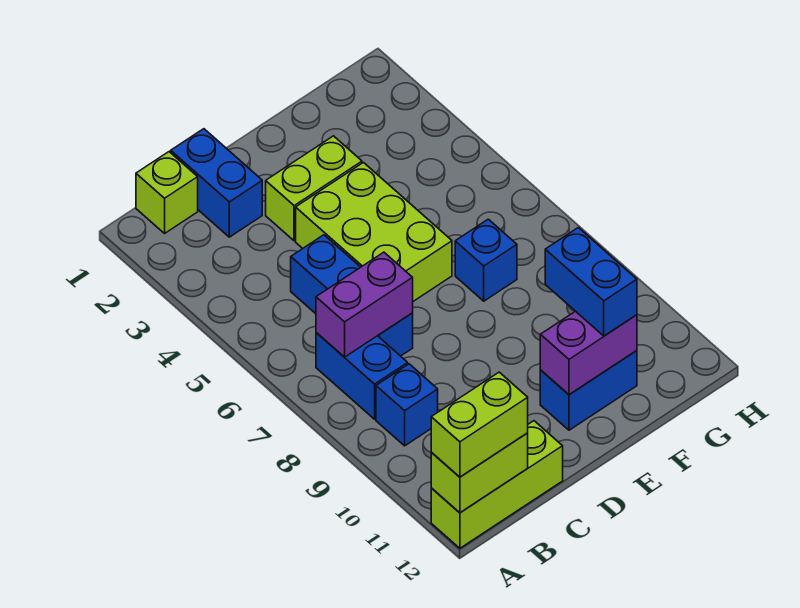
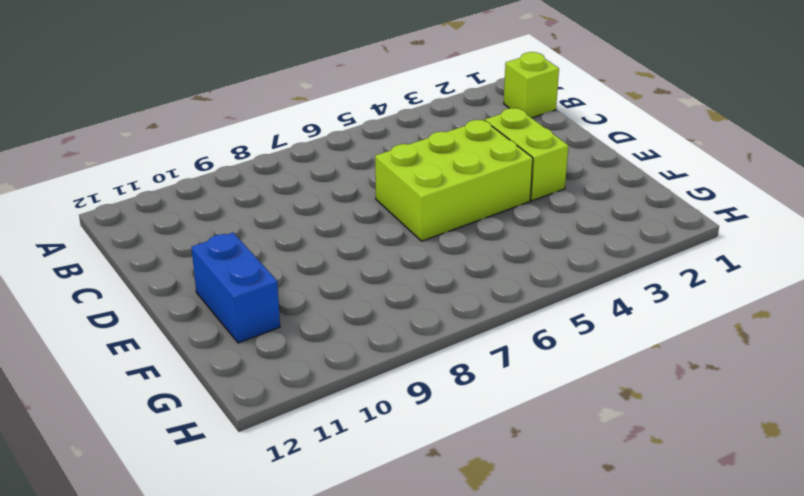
none -> lime 1x3 brick [431,421,563,548]
none -> blue 1x2 brick [316,333,408,419]
none -> blue 1x1 brick [376,364,438,446]

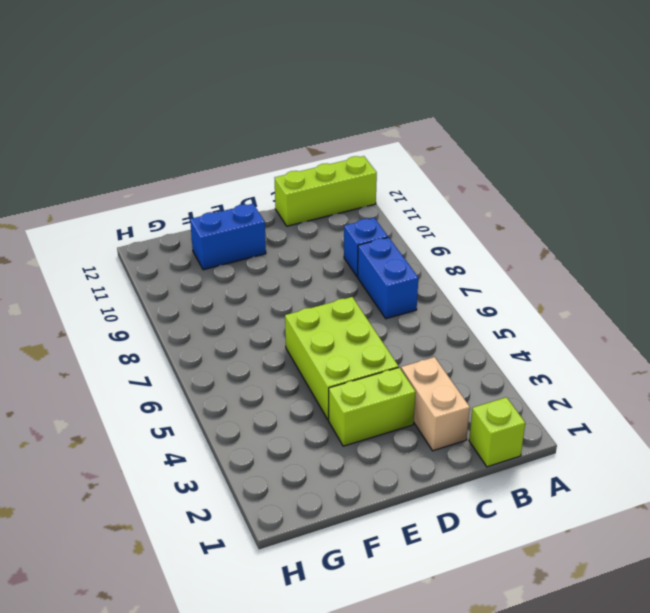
tan 1x2 brick [401,357,470,451] -> blue 1x2 brick [171,129,262,237]
none -> blue 1x3 brick [291,235,413,356]
none -> blue 1x1 brick [455,219,517,301]
none -> lime 1x2 brick [431,433,528,513]

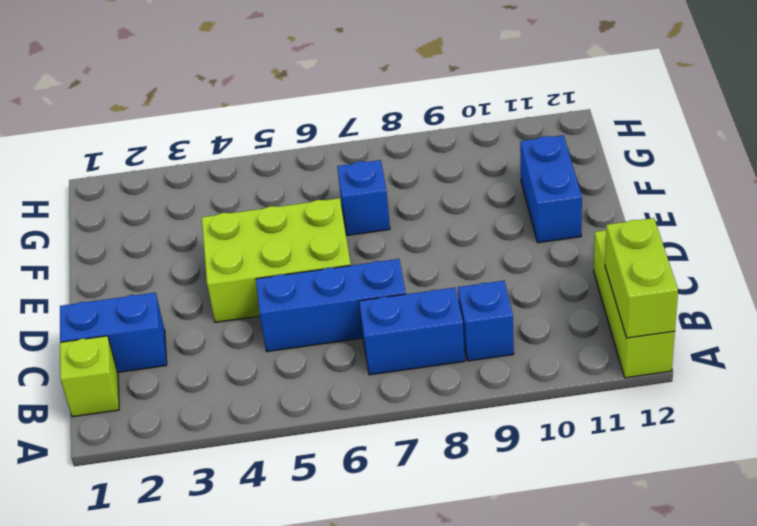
none -> lime 1x2 brick [266,136,362,241]
none -> purple 1x2 brick [316,252,413,357]
none -> purple 1x2 brick [540,311,637,395]

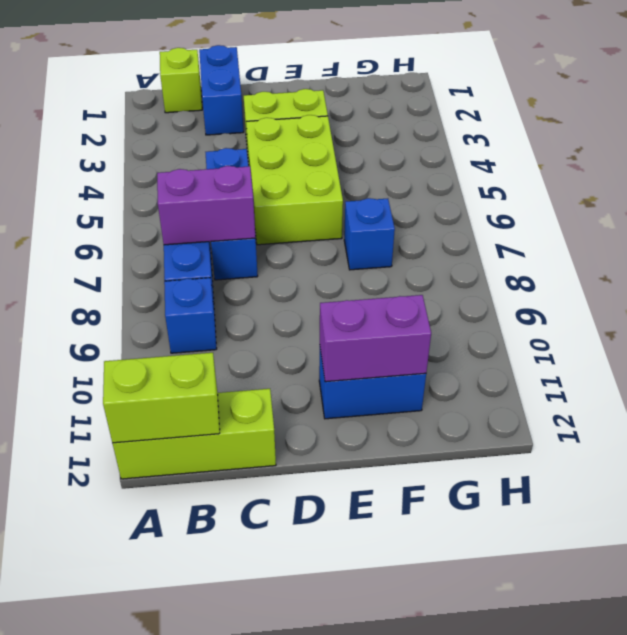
none -> lime 1x2 brick [431,372,528,477]
none -> blue 1x2 brick [545,228,637,336]

